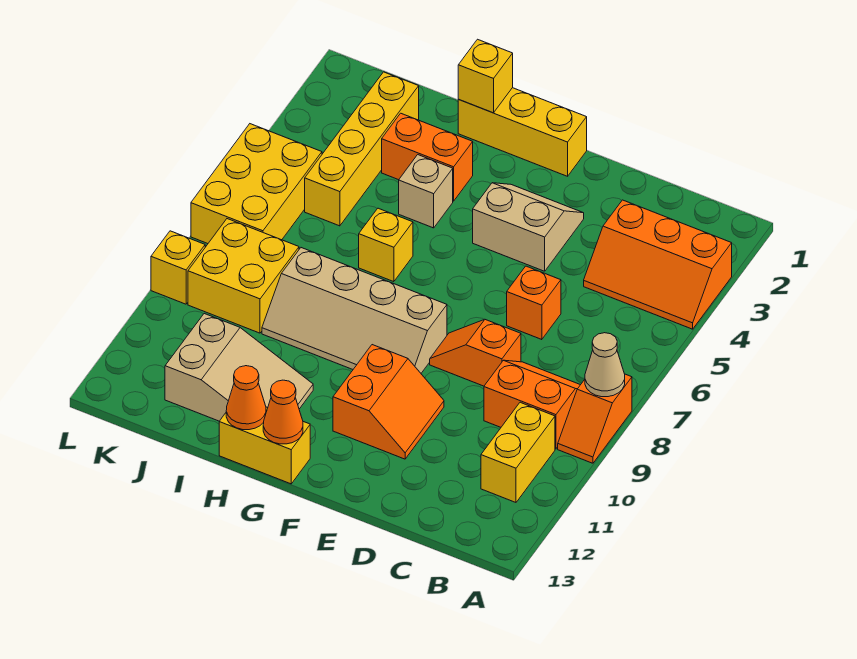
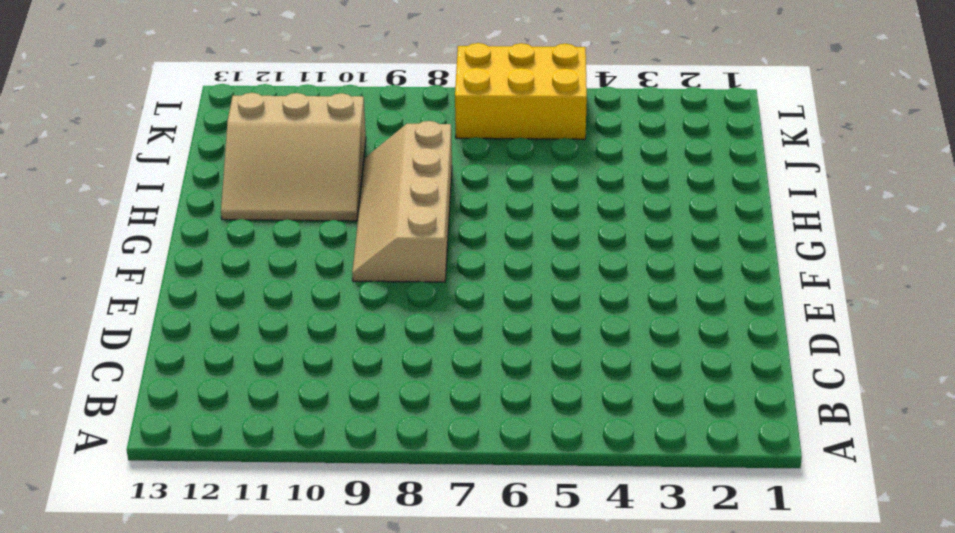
tan 3x3 slope [221,93,366,221] -> tan 2x3 slope [165,314,313,421]
none -> orange 2x3 slope [584,200,732,329]
none -> orange 1x2 slope [558,374,632,463]
none -> orange 2x2 slope [484,360,580,449]

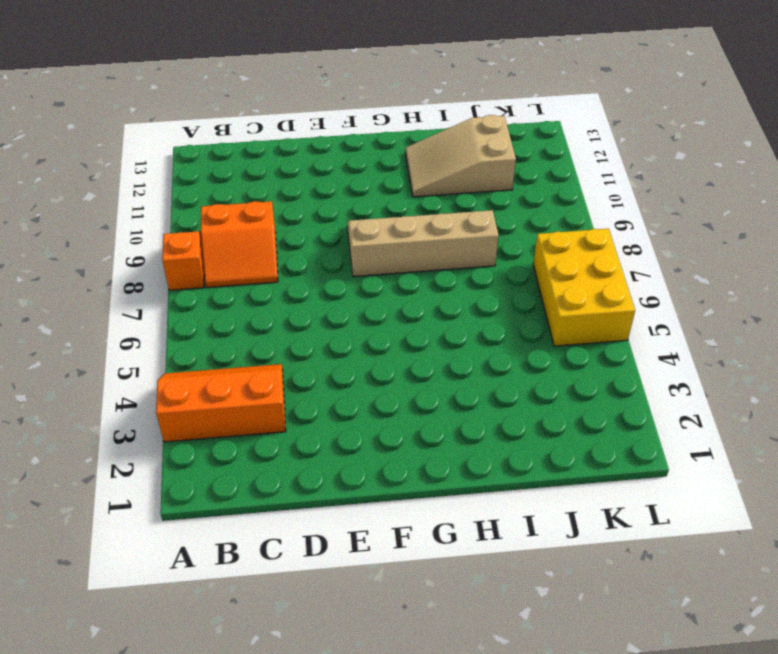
none -> yellow 1x2 brick [481,402,555,502]
none -> orange 1x1 brick [507,266,561,340]
none -> orange 1x2 slope [430,319,521,386]

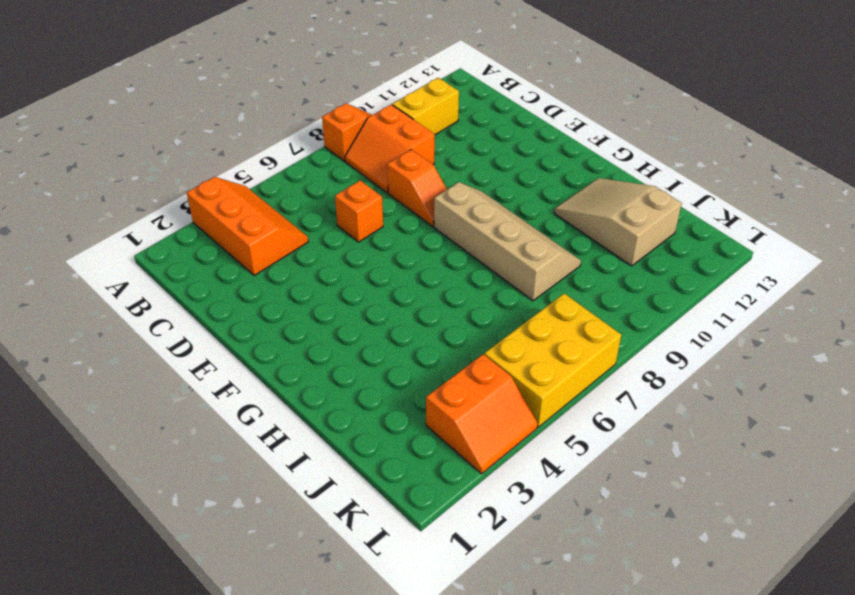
orange 2x2 slope [426,354,538,474] -> orange 2x2 slope turned to [333,345,444,459]
none -> tan 2x2 slope [473,183,584,271]
none -> yellow 1x3 brick [458,88,587,176]
none -> yellow 1x2 brick [219,407,310,484]

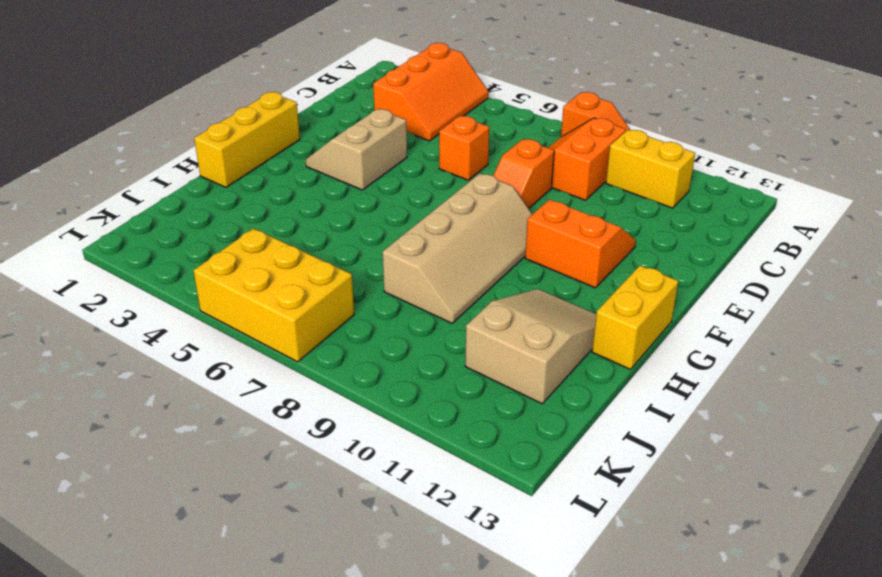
none -> orange 1x2 brick [382,113,473,201]
none -> tan 1x1 brick [399,155,453,228]
none -> yellow 1x1 brick [359,208,413,282]

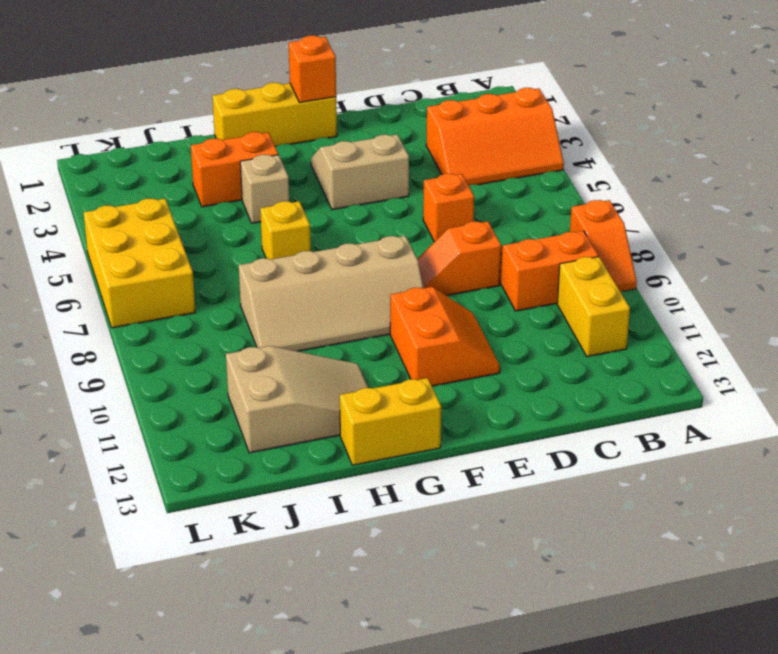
orange 1x1 brick [289,36,336,103] -> none
none -> yellow 1x4 brick [305,72,419,226]
none -> yellow 2x2 brick [188,219,299,333]
none -> yellow 1x1 brick [151,231,205,304]

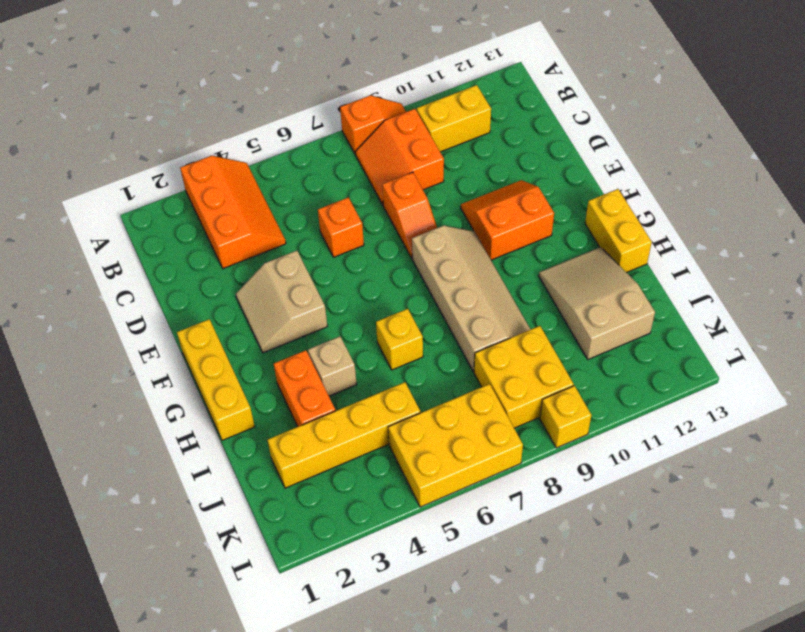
none -> tan 1x1 cone [585,333,625,397]
none -> orange 1x1 cone [263,380,303,444]
none -> yellow 1x1 brick [458,39,513,113]

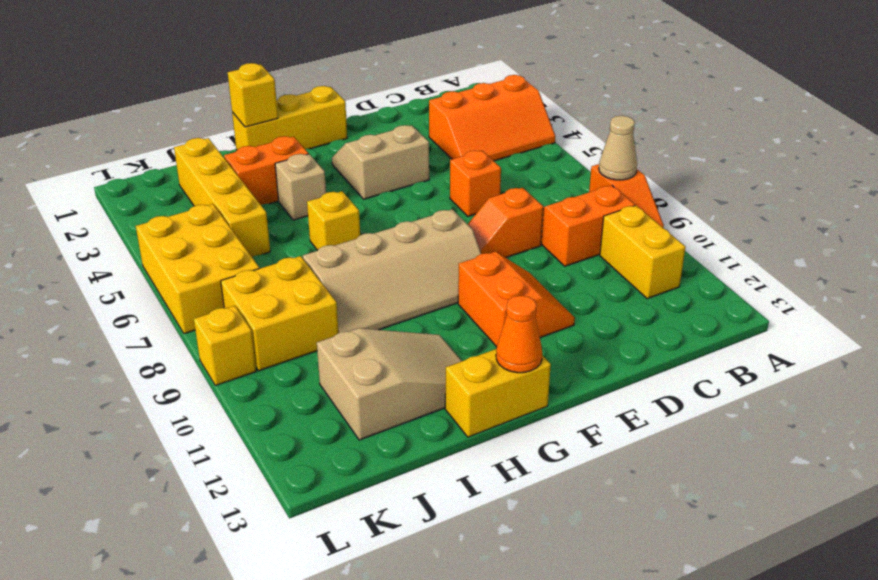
none -> orange 1x1 cone [226,366,266,430]

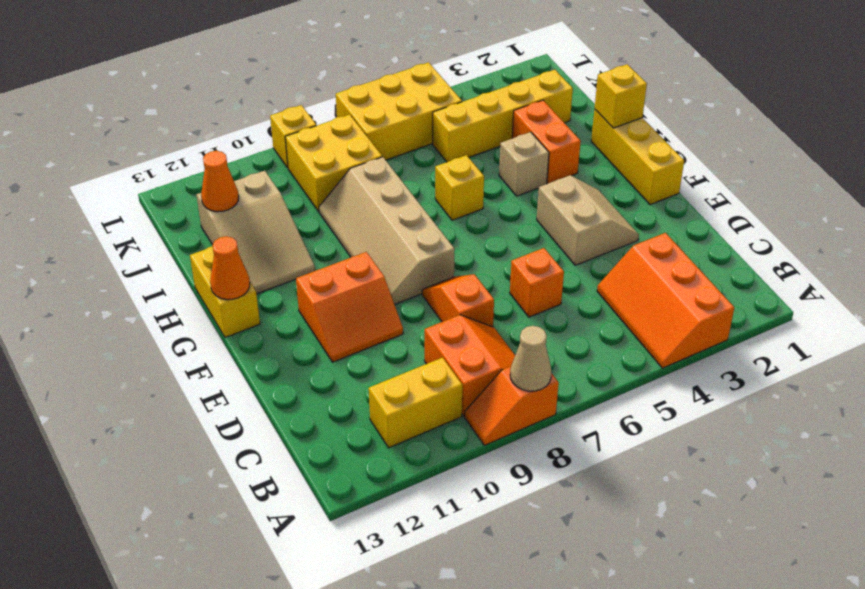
orange 1x1 cone [201,151,239,212] -> orange 1x1 cone moved to [226,366,266,430]

